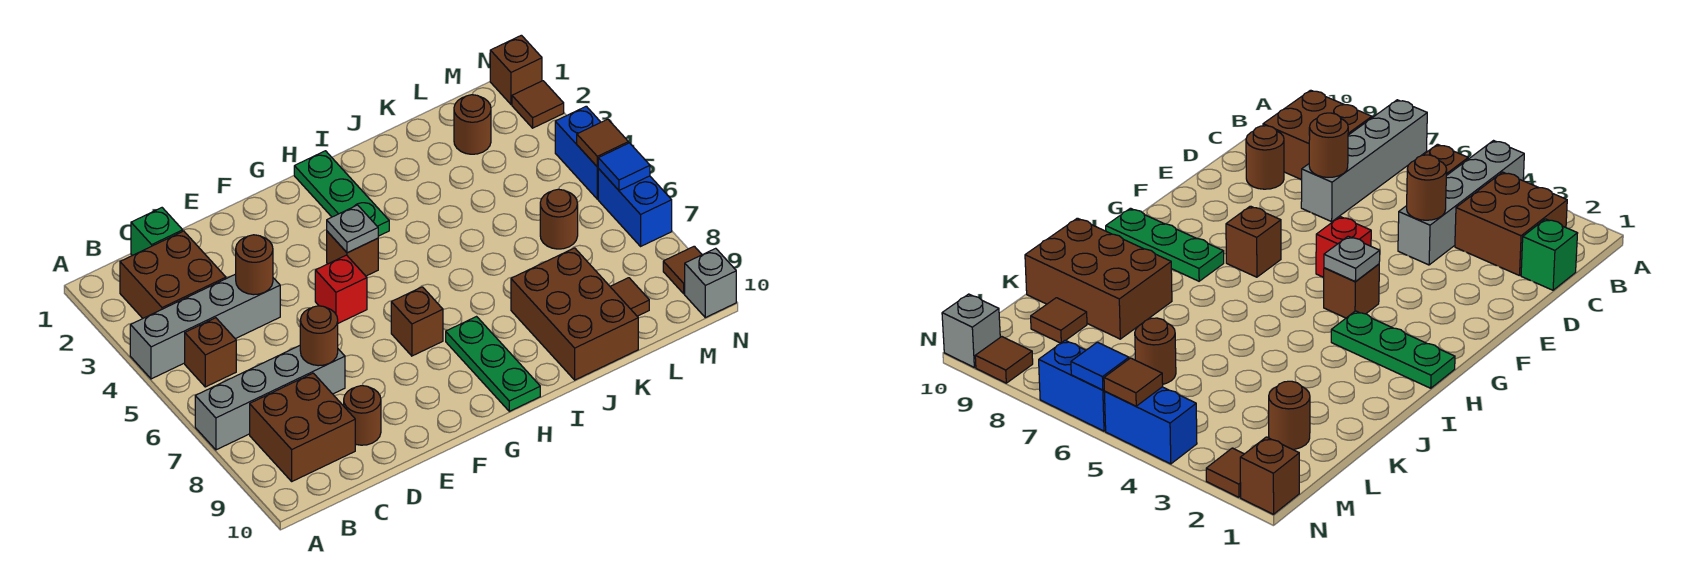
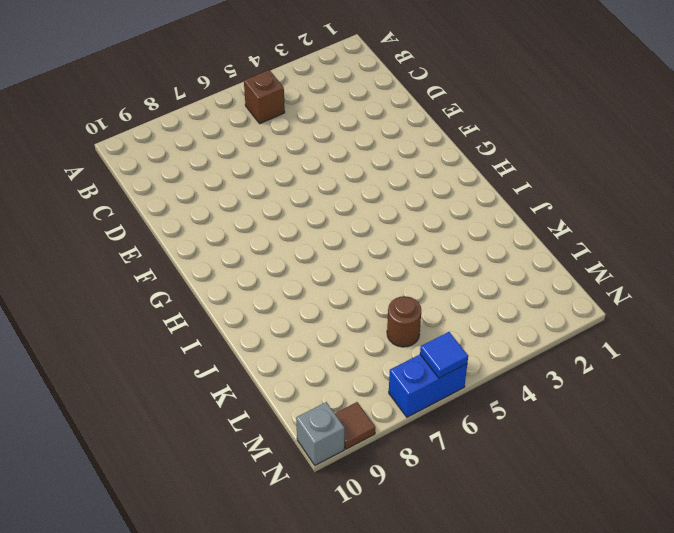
none -> grey 1x4 brick [130,274,280,379]
none -> grey 1x4 brick [195,346,345,450]
none -> brown 2x2 brick [120,231,226,318]

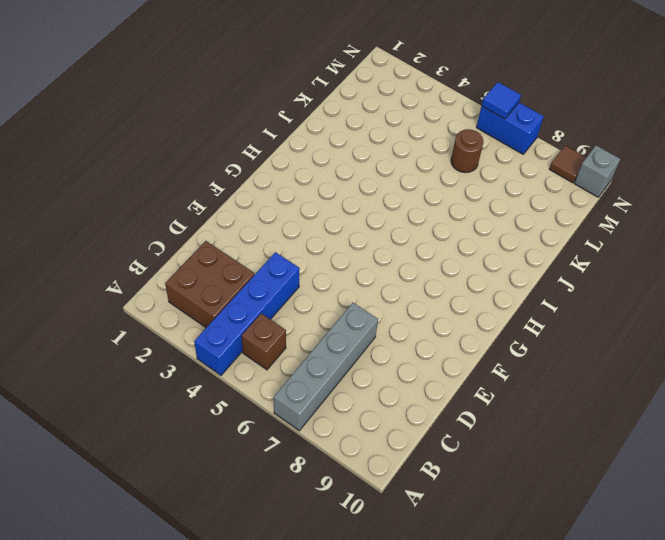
blue 1x4 brick [194,252,300,375] -> grey 1x4 brick [130,274,280,379]
none -> brown 2x2 brick [250,373,355,481]
none -> green 1x1 brick [131,208,183,256]
none -> brown 1x1 round brick [344,386,381,445]

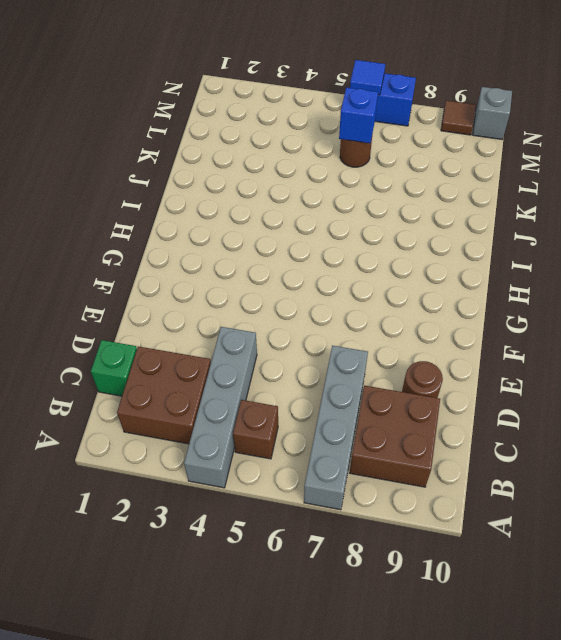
blue 1x1 brick [339,87,378,143] -> none
none -> red 1x1 brick [315,255,367,323]
none -> brown 1x1 brick [327,231,378,276]
none -> brown 1x1 brick [391,287,443,356]

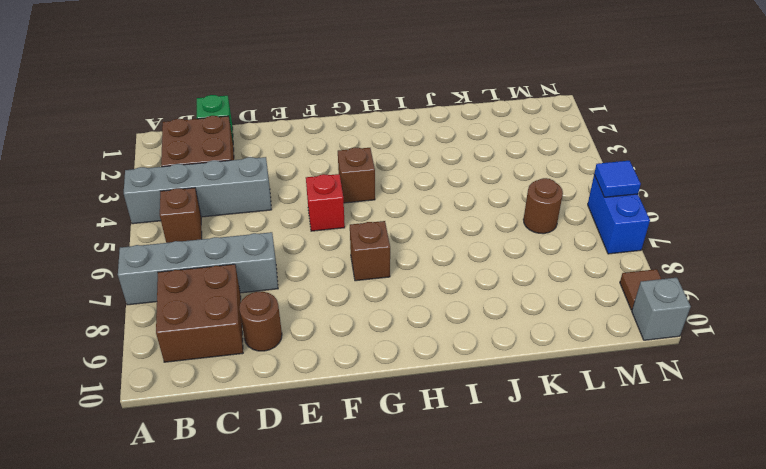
none -> green 1x3 plate [294,151,389,236]
none -> green 1x3 plate [446,317,540,411]
none -> brown 2x3 brick [511,248,638,380]

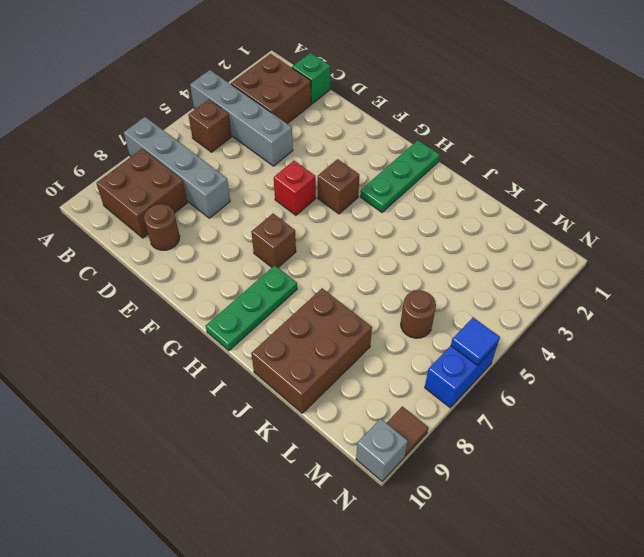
none -> brown 1x1 round brick [454,95,491,154]
none -> brown 1x1 tile [610,278,649,316]
none -> brown 1x1 brick [490,35,542,104]

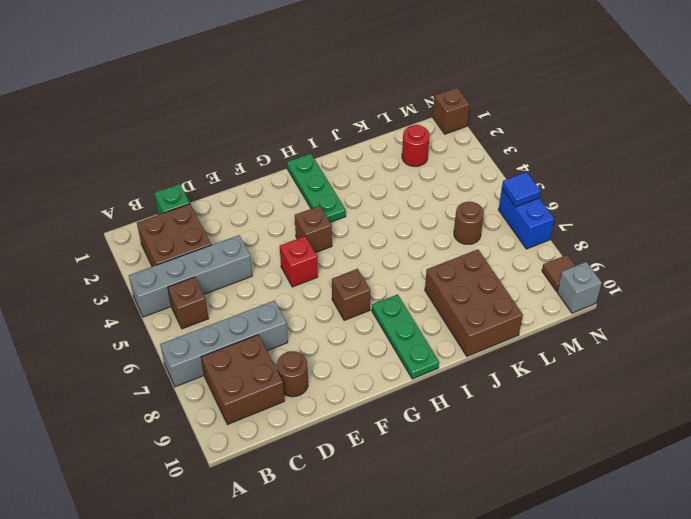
red 1x1 round brick [402,125,429,167] -> brown 1x1 round brick [454,95,491,154]
none -> brown 1x1 tile [610,278,649,316]
none -> brown 1x1 tile [512,81,564,128]
none -> blue 1x2 brick [555,106,601,199]

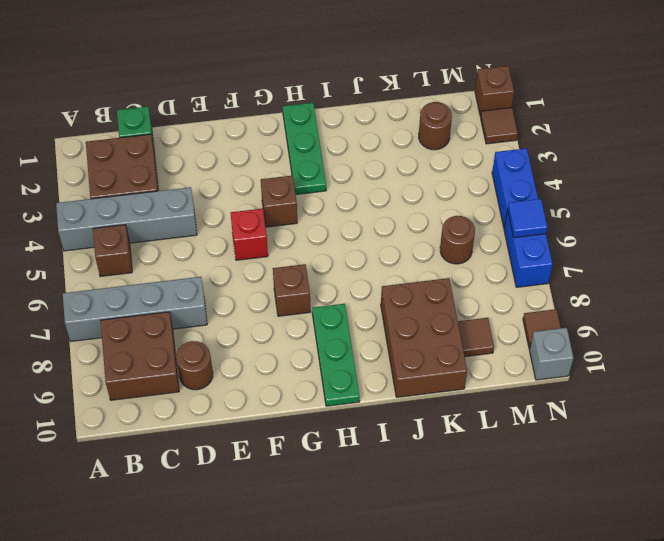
none -> brown 1x1 round brick [236,235,273,295]
none -> brown 1x1 round brick [300,306,338,366]
none -> grey 1x1 plate [327,205,378,253]

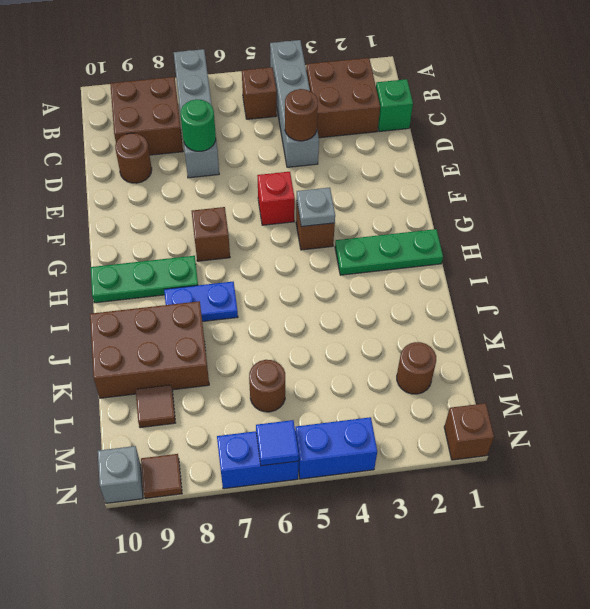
green 1x1 round brick [180,99,216,151] -> brown 1x1 round brick [300,306,338,366]
blue 1x2 plate [164,282,238,322] -> none
none -> brown 1x1 tile [512,81,564,128]
none -> brown 1x1 tile [577,119,628,167]

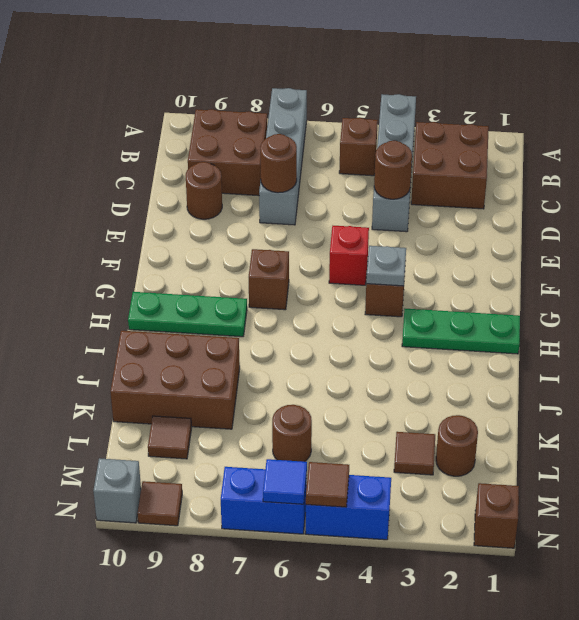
brown 1x1 tile [394,432,435,475] -> brown 1x1 tile moved to [512,81,564,128]
none -> green 1x1 brick [131,208,183,256]

